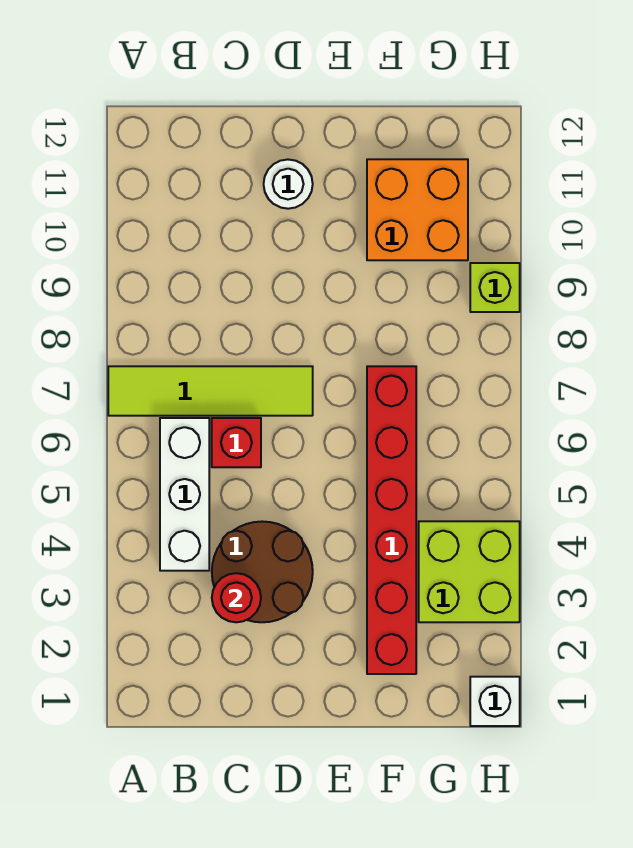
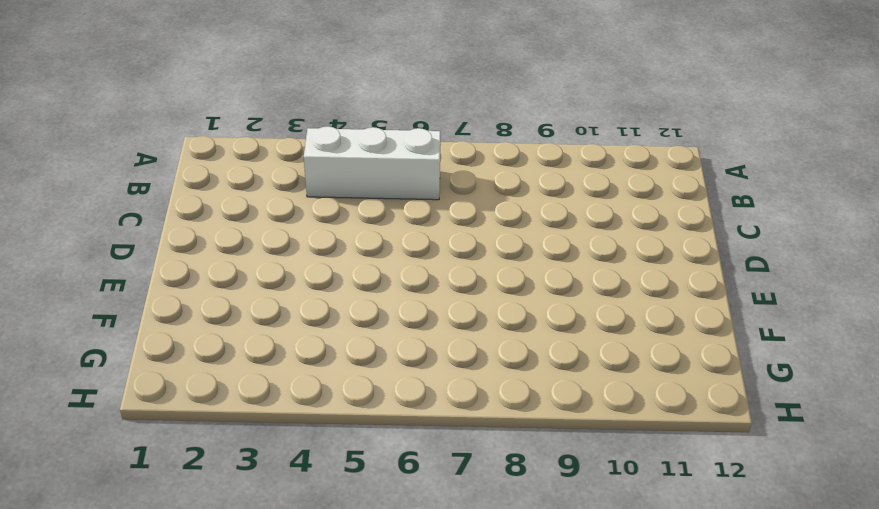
none -> lime 1x4 tile [108,366,313,416]
none -> brown 2x2 round brick [212,521,313,622]

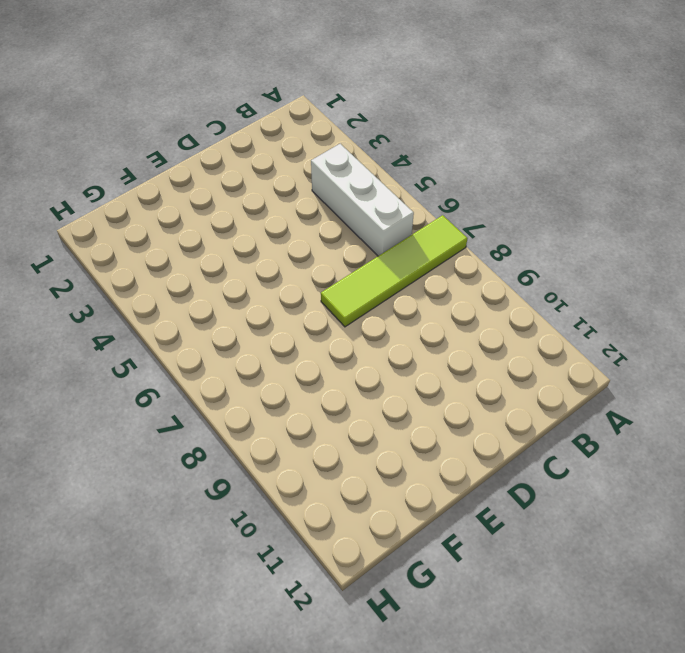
none -> brown 2x2 round brick [212,521,313,622]
none -> red 1x1 brick [212,418,261,467]

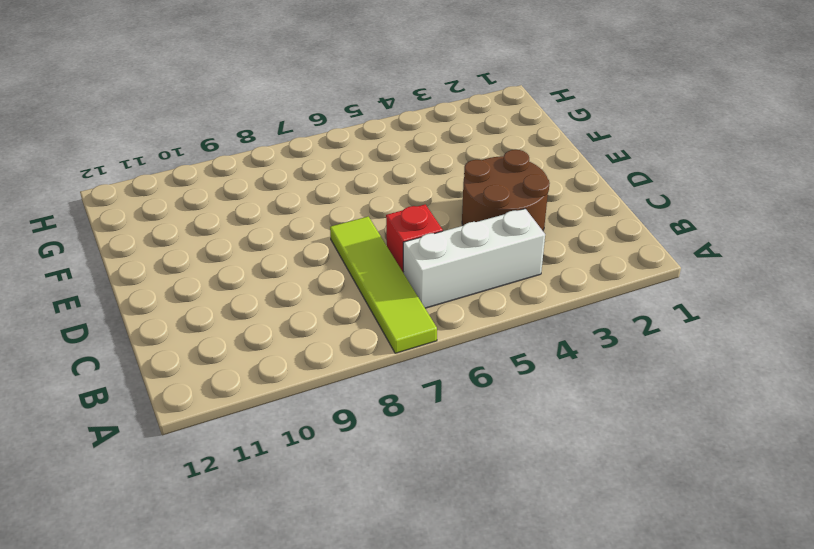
none -> white 1x1 round brick [264,160,313,209]
none -> red 1x6 brick [367,366,416,674]

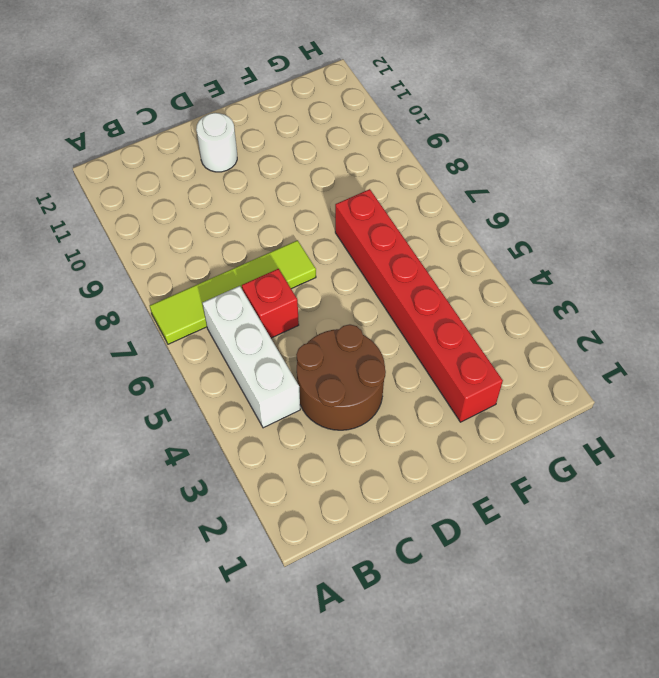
none -> orange 2x2 brick [367,159,468,260]
none -> lime 2x2 brick [419,521,520,622]

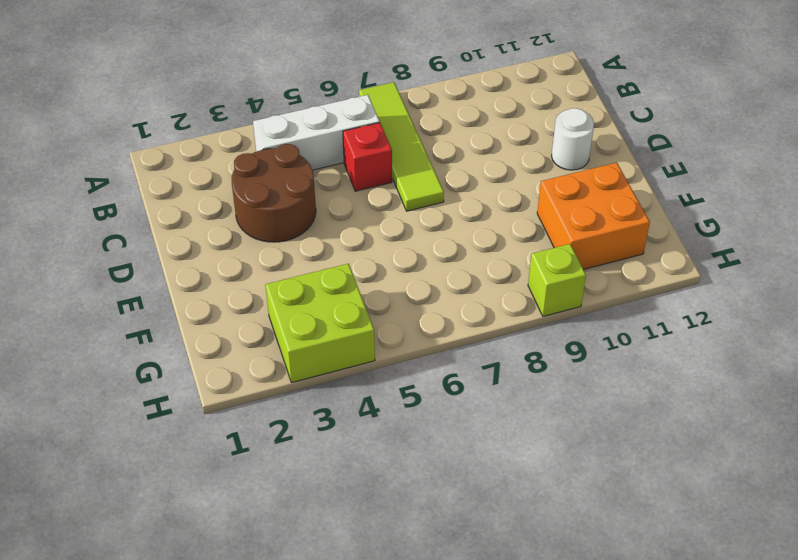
none -> red 1x6 brick [367,366,416,674]
none -> white 1x1 brick [470,677,520,726]

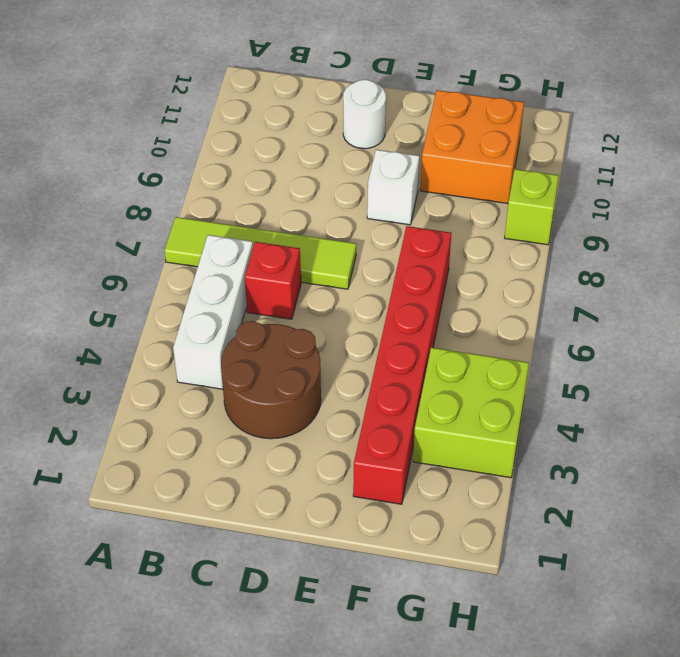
white 1x1 brick [367,150,420,225] -> white 1x1 brick moved to [470,677,520,726]
none -> red 1x1 round brick [212,573,261,622]

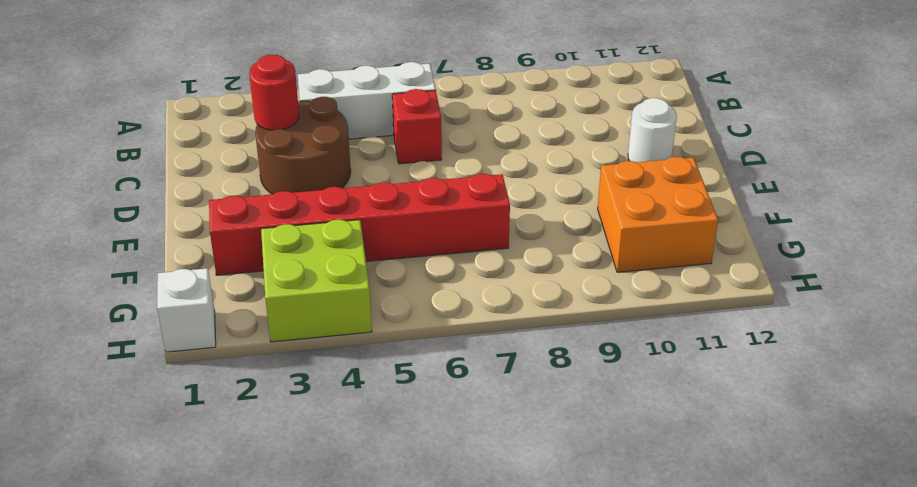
none -> lime 1x4 tile [108,366,313,416]
none -> lime 1x1 brick [470,263,520,312]

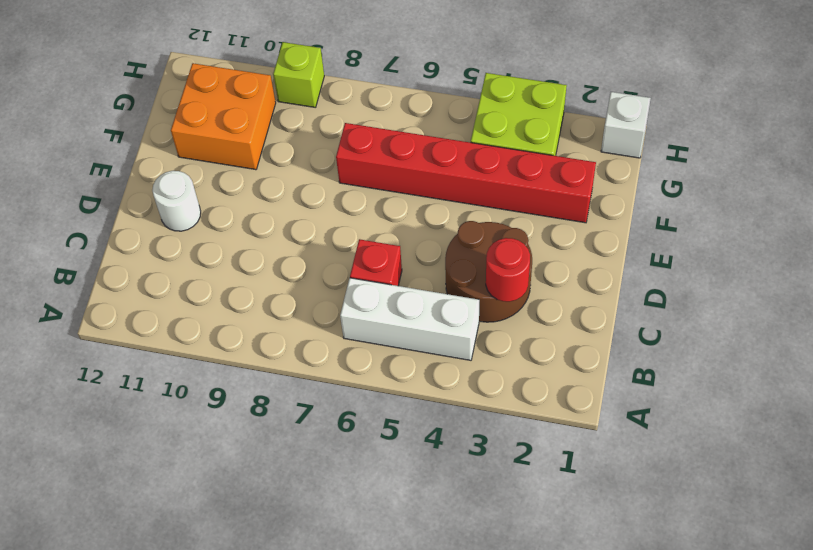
none -> lime 1x4 tile [108,366,313,416]

